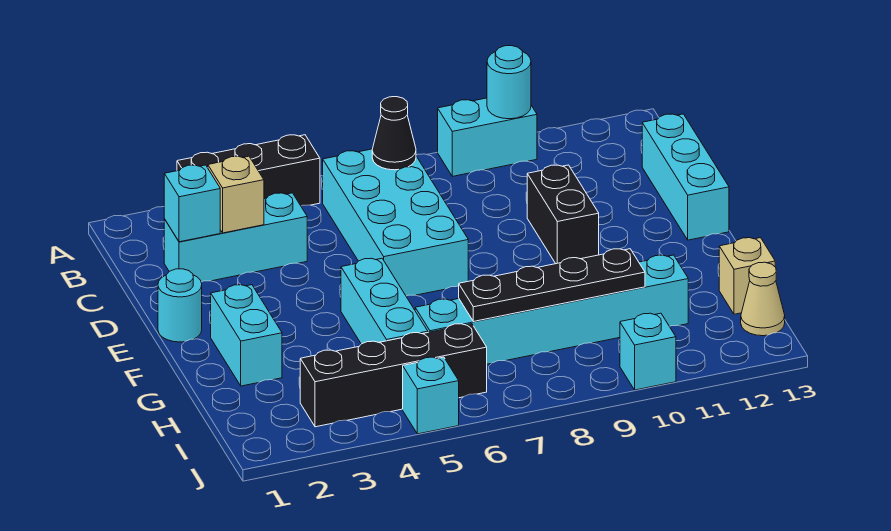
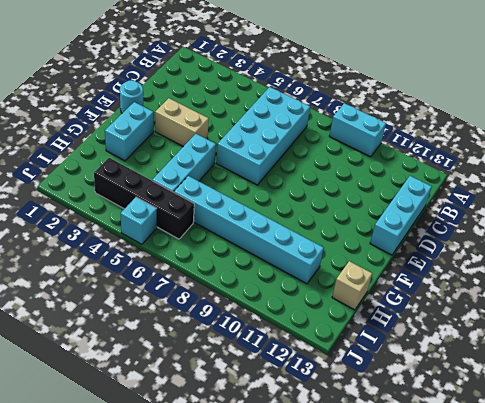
tan 1x2 brick [155,98,209,147] -> none
none -> black 1x3 brick [177,135,320,206]
none -> cyan 1x3 brick [164,193,307,282]
none -> black 1x2 brick [527,165,599,264]

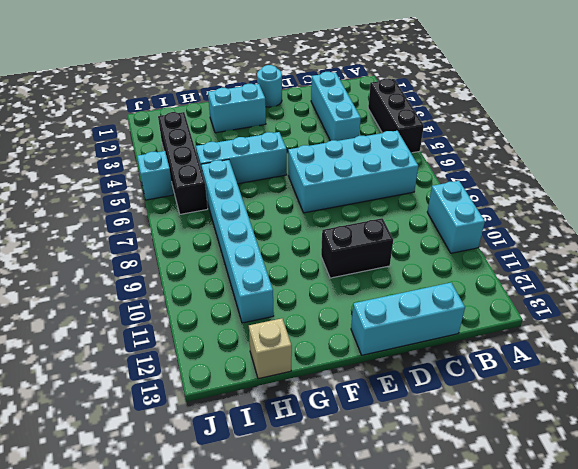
none -> tan 1x1 cone [741,262,785,336]
none -> cyan 1x1 brick [620,313,676,390]
none -> cyan 1x1 round brick [487,46,531,119]

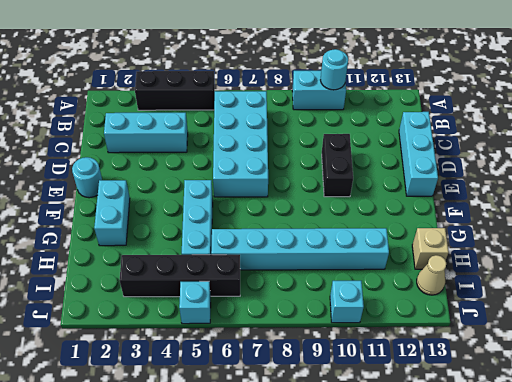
none -> black 1x1 cone [372,97,416,170]
none -> cyan 1x1 brick [164,165,220,242]
none -> tan 1x1 brick [208,156,264,233]

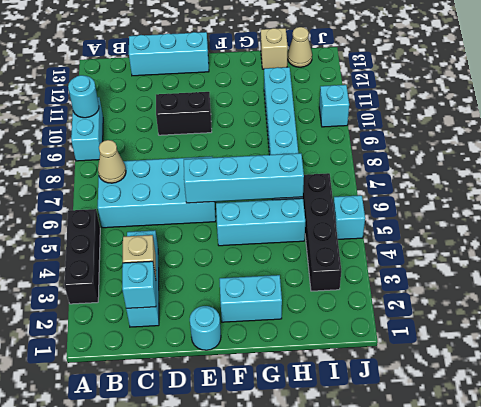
tan 1x1 cone [98,140,126,183] -> black 1x1 cone [372,97,416,170]
cyan 1x4 brick [184,153,304,203] -> none
none -> black 1x4 plate [459,249,645,322]

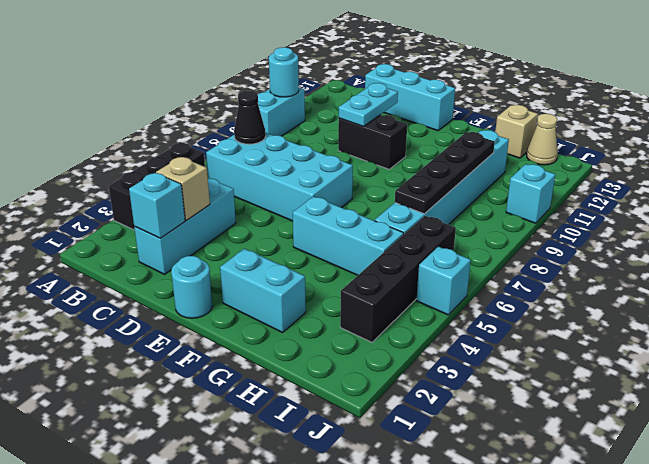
cyan 1x2 plate [339,83,398,127] -> none

